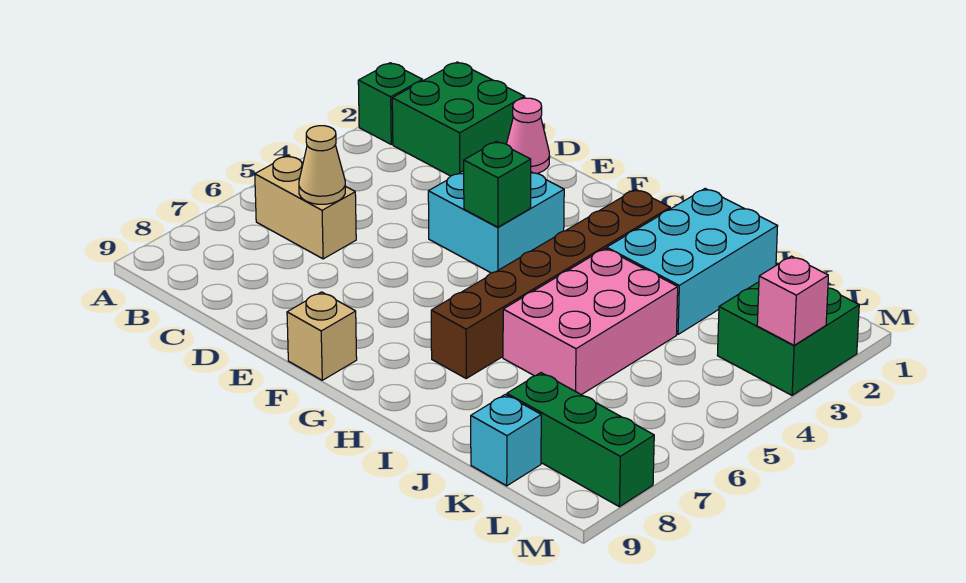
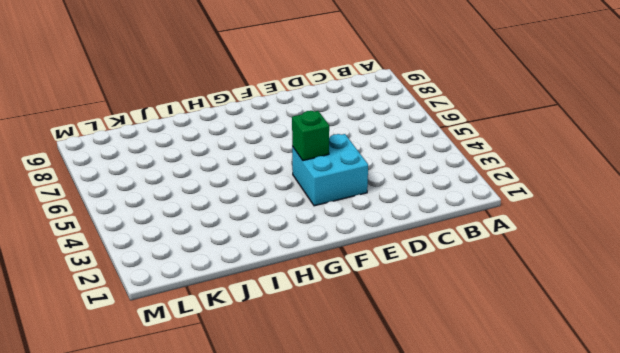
none -> green 1x1 brick [358,63,423,144]
none -> green 2x2 brick [392,62,525,176]
none -> tan 1x2 brick [255,156,356,259]

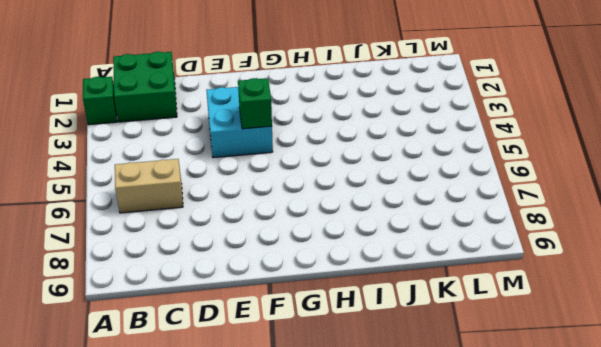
none -> pink 1x1 cone [507,98,550,173]
none -> tan 1x1 brick [287,292,357,380]
none -> brown 1x6 brick [431,189,670,378]

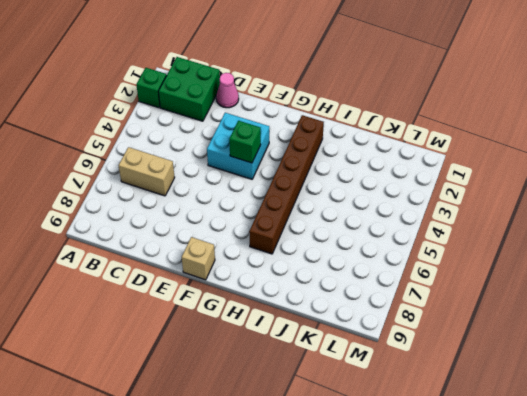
none -> cyan 2x3 brick [607,189,778,334]
none -> pink 2x3 brick [503,248,678,395]
none -> green 1x3 brick [507,373,654,507]

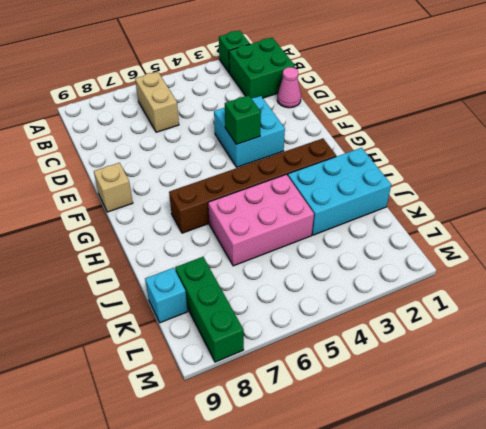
none -> green 2x2 brick [717,282,859,395]
none -> tan 1x1 cone [299,126,345,204]
none -> pink 1x1 brick [757,256,828,345]

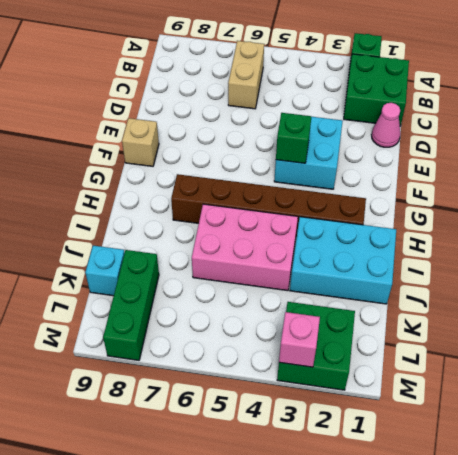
none -> tan 1x1 cone [299,126,345,204]

